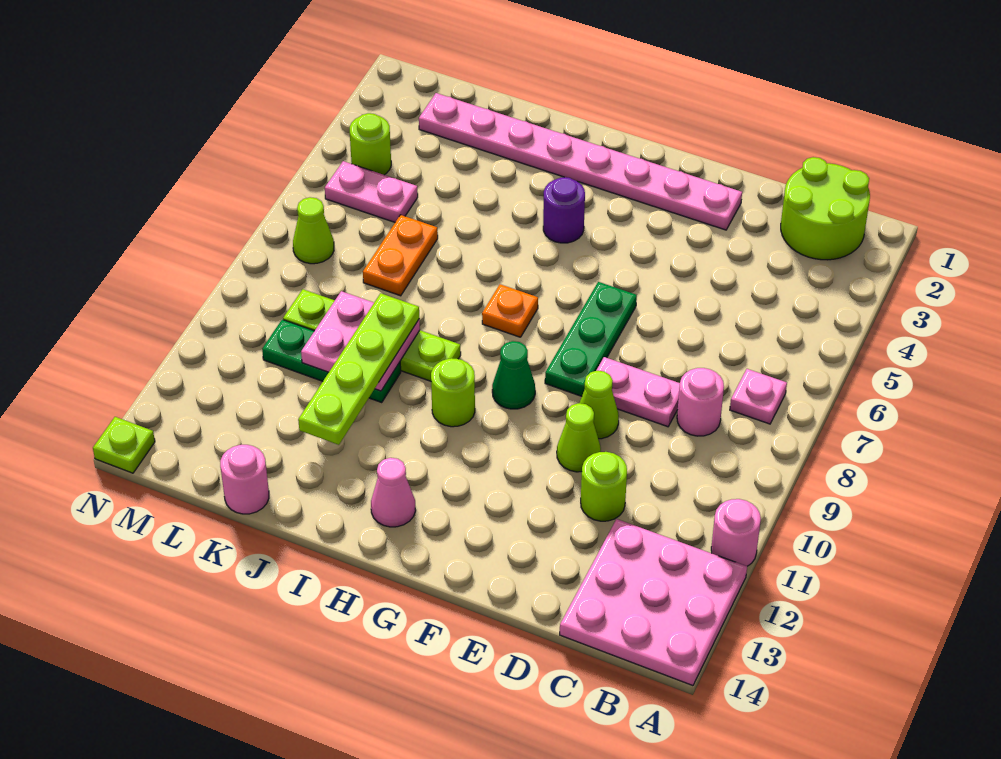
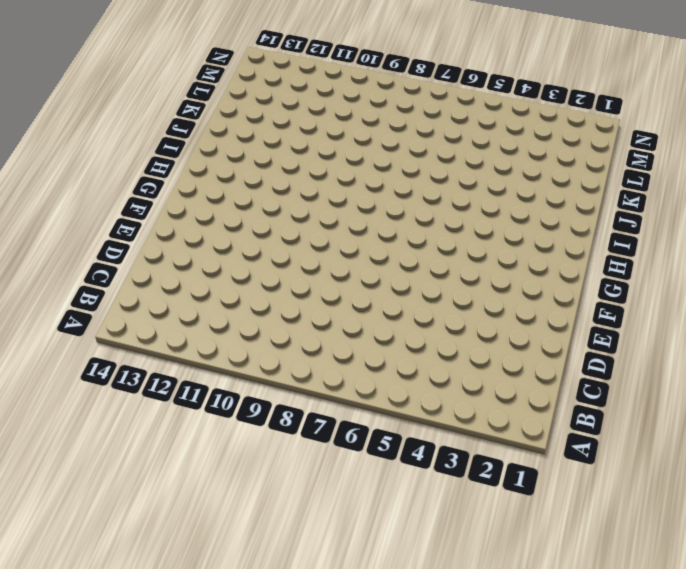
none -> pink 1x1 round brick [711,499,761,566]
none -> pink 3x3 plate [560,519,747,686]
none -> lime 2x2 round brick [781,157,870,260]

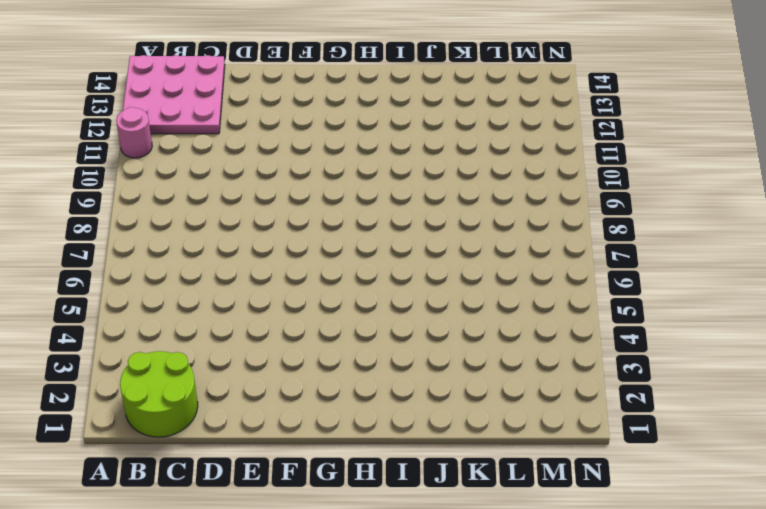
none -> pink 1x1 plate [730,369,787,424]
none -> pink 1x1 round brick [677,368,724,436]
none -> pink 1x2 plate [596,357,680,427]

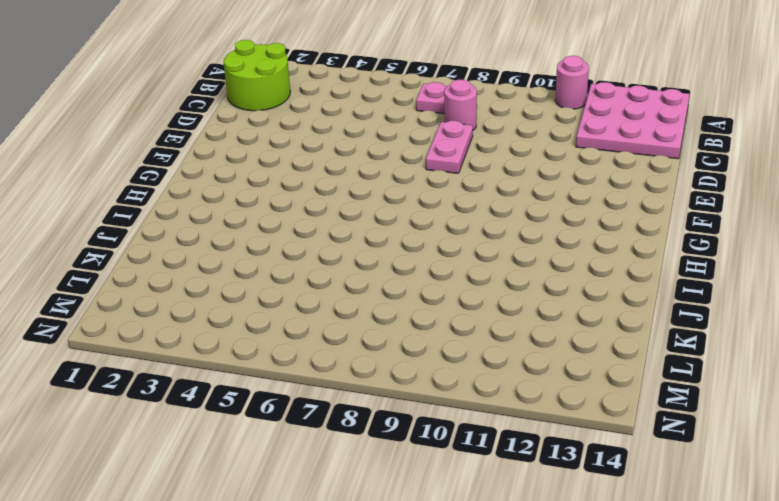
none -> lime 1x1 round brick [581,452,627,521]
none -> pink 1x8 plate [419,93,742,230]
none -> lime 1x1 cone [580,371,619,439]

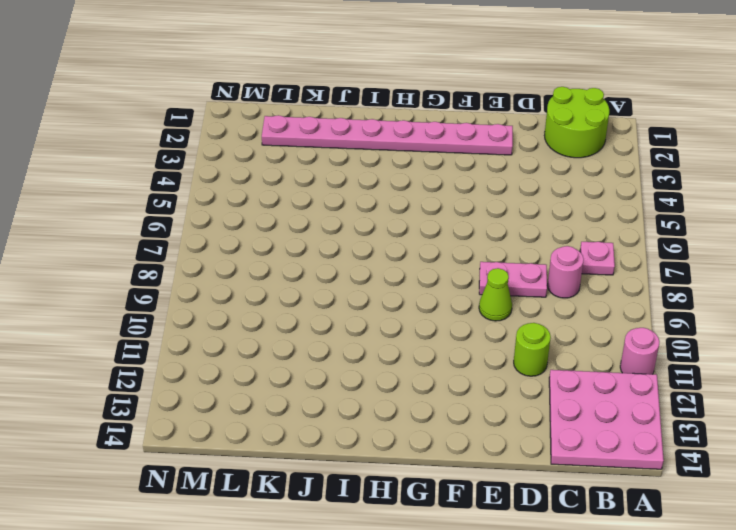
none -> lime 1x1 cone [557,403,601,472]
none -> green 1x3 plate [545,282,637,396]
none -> green 1x1 cone [492,341,535,409]

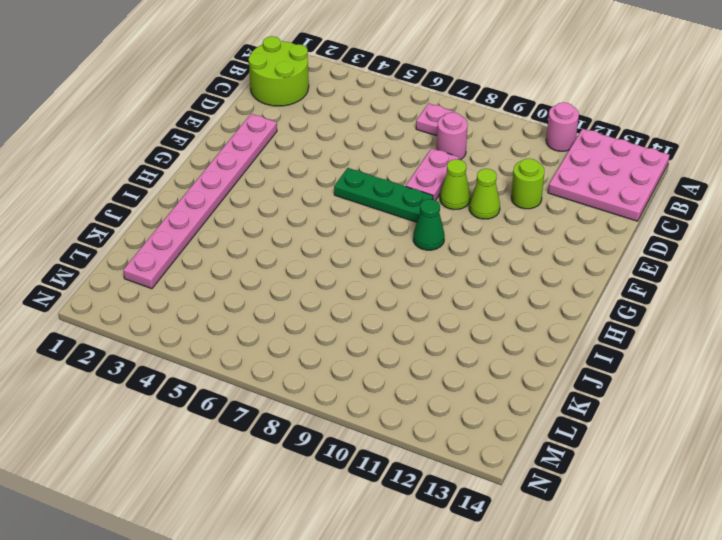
none -> purple 1x1 round brick [543,177,585,243]
none -> orange 1x1 plate [482,284,538,337]
none -> lime 1x1 round brick [431,358,475,427]

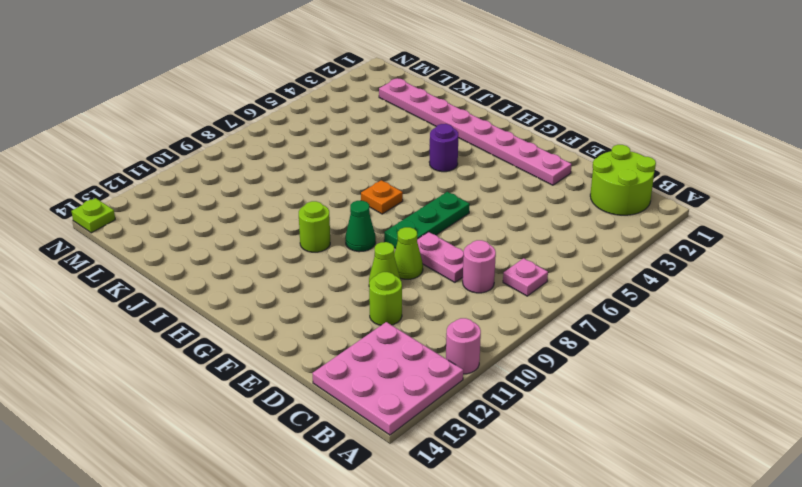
none -> pink 1x1 cone [371,458,416,527]
none -> lime 1x4 plate [283,289,461,381]
none -> green 1x3 plate [262,320,401,402]

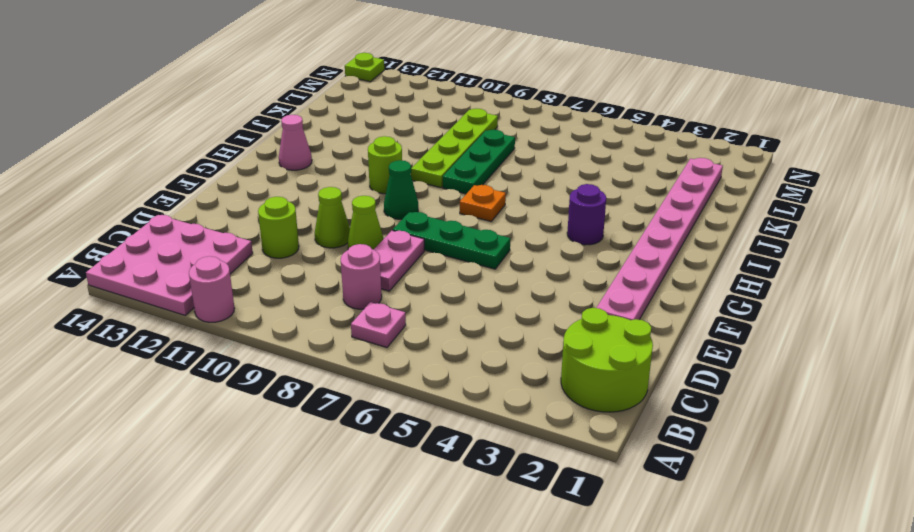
green 1x3 plate [443,130,515,194] -> green 1x3 plate moved to [262,320,401,402]
none -> orange 1x2 plate [363,215,438,296]
none -> pink 1x1 round brick [220,445,269,514]
none -> pink 1x2 plate [325,161,418,222]

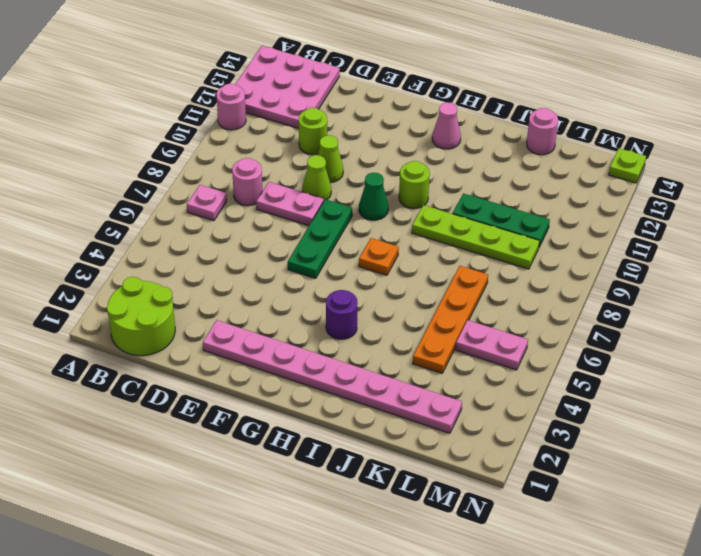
orange 1x4 plate [413,266,488,373] -> orange 1x2 plate [363,215,438,296]
none -> lime 1x1 round brick [350,113,391,175]
none -> lime 1x1 cone [293,197,334,264]
none -> pink 2x2 plate [301,291,420,391]

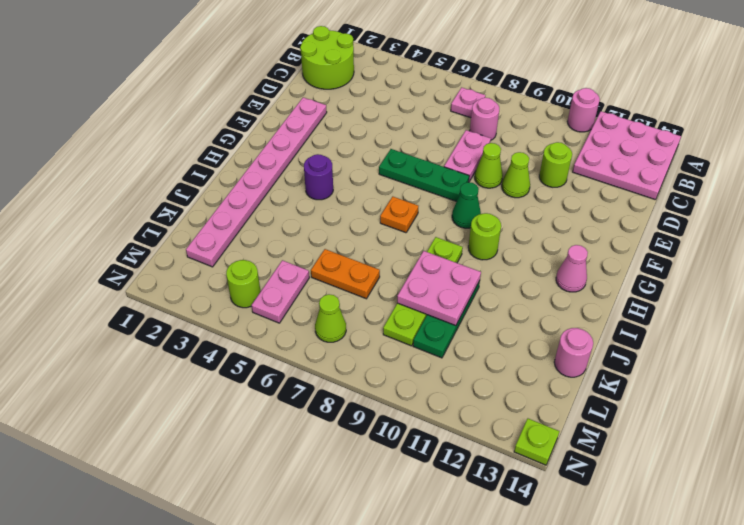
none -> lime 1x4 plate [298,293,419,445]

